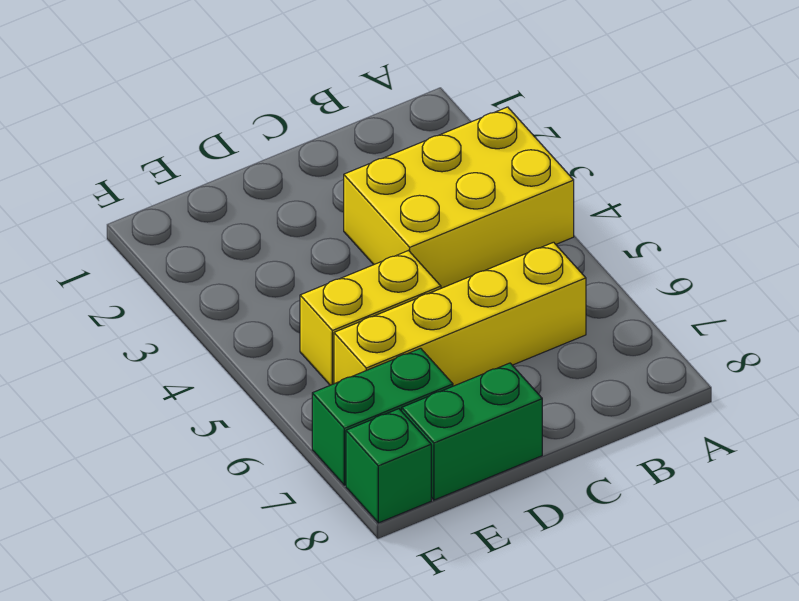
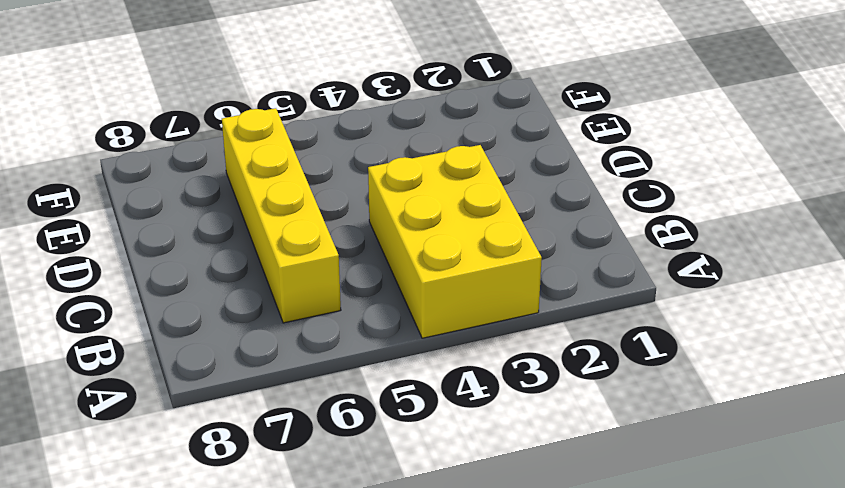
none -> yellow 1x2 brick [300,251,441,385]
none -> green 1x2 brick [402,363,542,500]

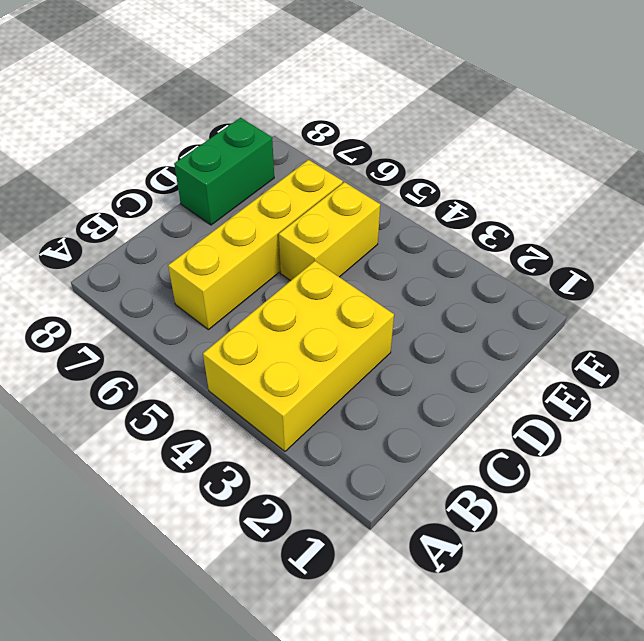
none -> green 1x2 brick [312,348,453,485]
none -> green 1x1 brick [346,409,431,523]

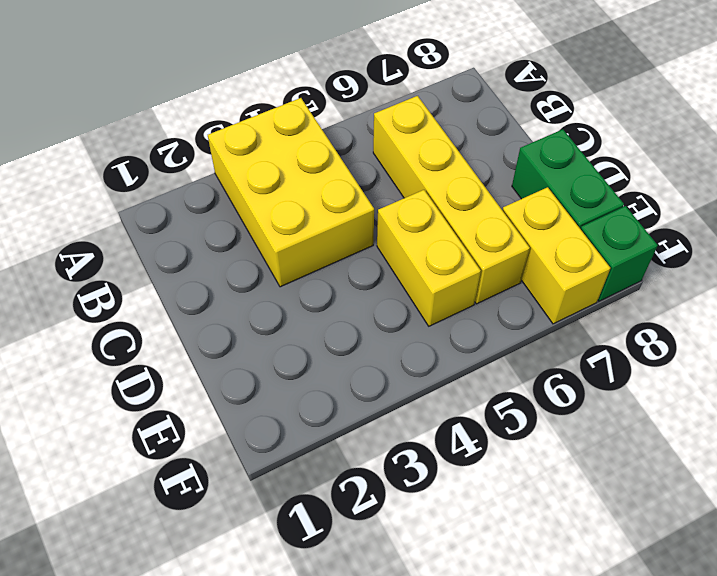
yellow 1x2 brick [502,187,610,324] -> green 1x2 brick [312,348,453,485]

